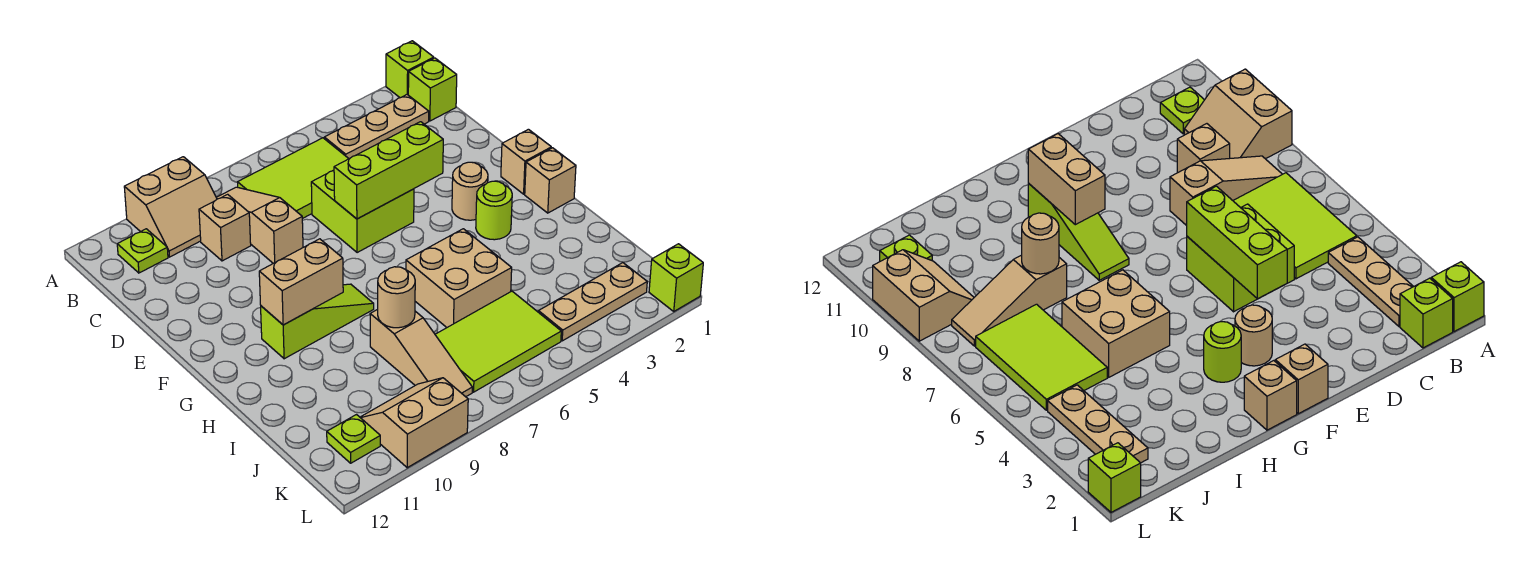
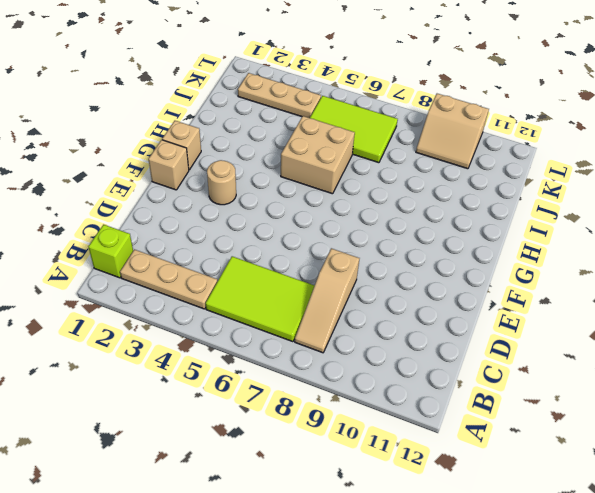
none -> lime 1x1 brick [386,41,434,98]
none -> tan 2x2 slope [124,157,217,257]
none -> lime 1x1 plate [117,229,168,273]

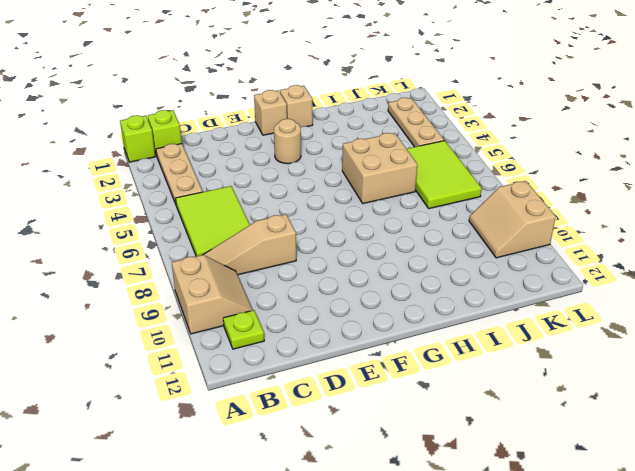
none -> tan 1x1 brick [199,194,251,261]
none -> lime 2x2 brick [311,170,414,253]
none -> lime 1x1 round brick [476,181,512,240]

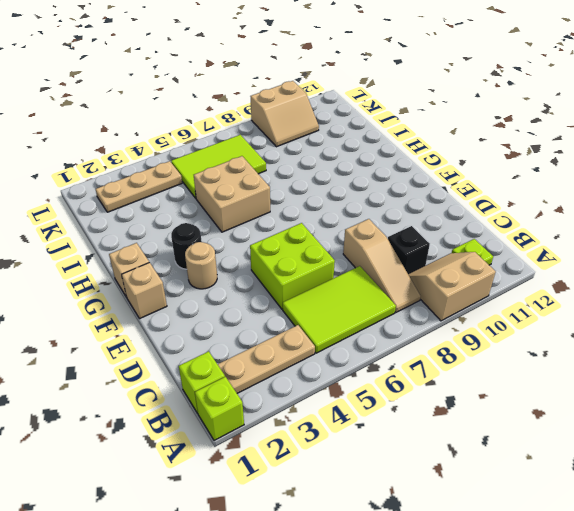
black 1x1 brick [388,226,430,274] -> tan 1x1 brick [199,194,251,261]
black 1x1 round brick [171,223,202,269] -> lime 1x1 round brick [476,181,512,240]
none -> lime 1x3 slope [261,284,374,359]
none -> tan 1x3 slope [370,309,472,397]
none -> lime 1x1 plate [327,415,380,463]

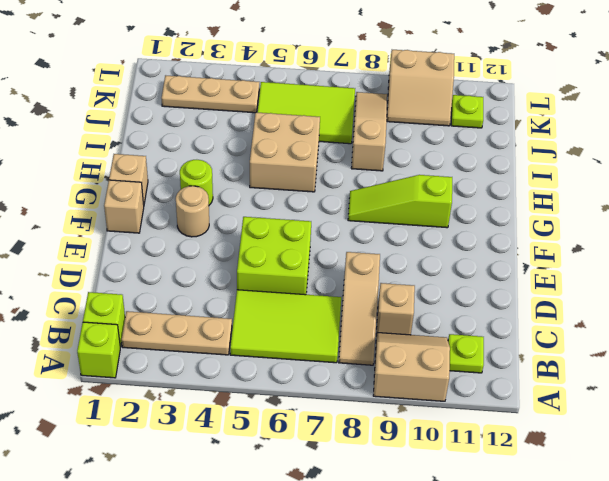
none -> lime 1x1 brick [649,244,703,311]
none -> lime 1x3 brick [334,122,443,219]
none -> tan 1x2 brick [259,239,343,325]

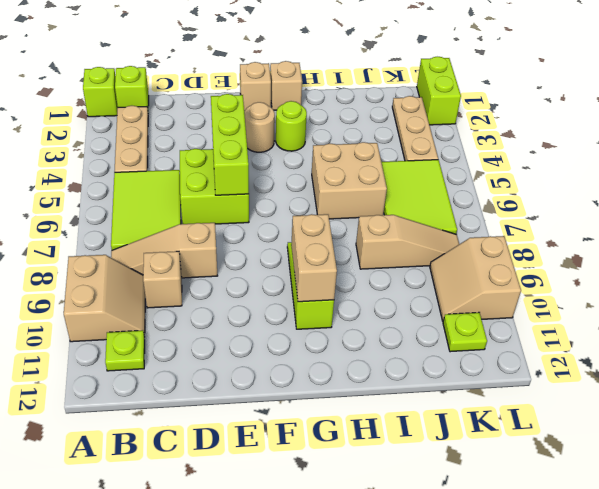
lime 1x2 brick [417,57,461,125] -> lime 1x1 brick [649,244,703,311]
none -> tan 1x1 round brick [378,267,415,328]

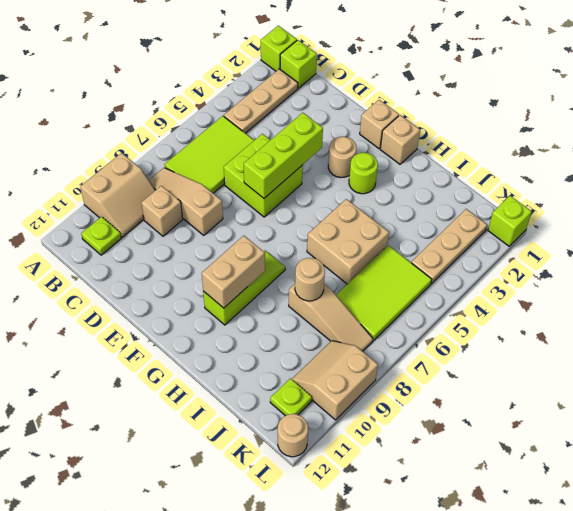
tan 1x1 round brick [278,414,308,457] -> none

